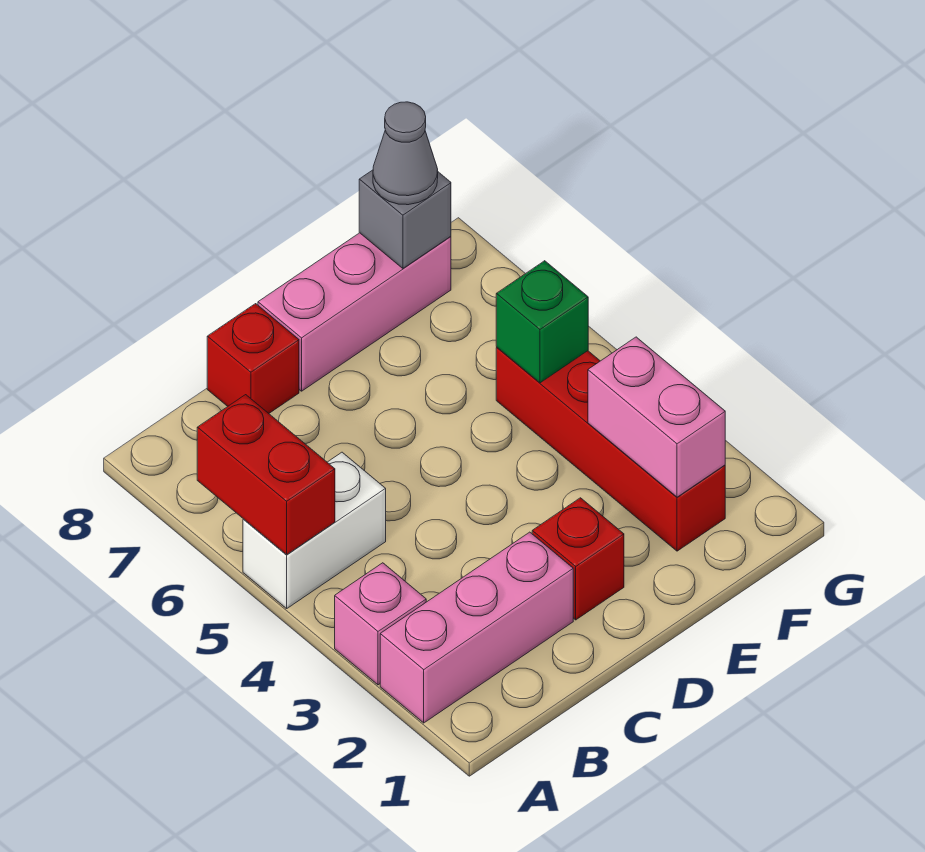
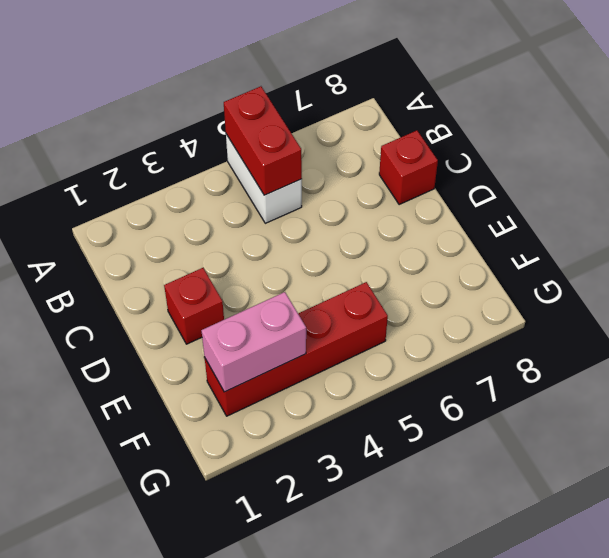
red 1x2 brick [224,86,302,195] -> red 1x2 brick turned to [197,395,335,555]
none -> pink 1x3 brick [380,532,573,723]
none -> pink 1x1 brick [335,563,426,685]
none -> pink 1x3 brick [258,233,451,391]

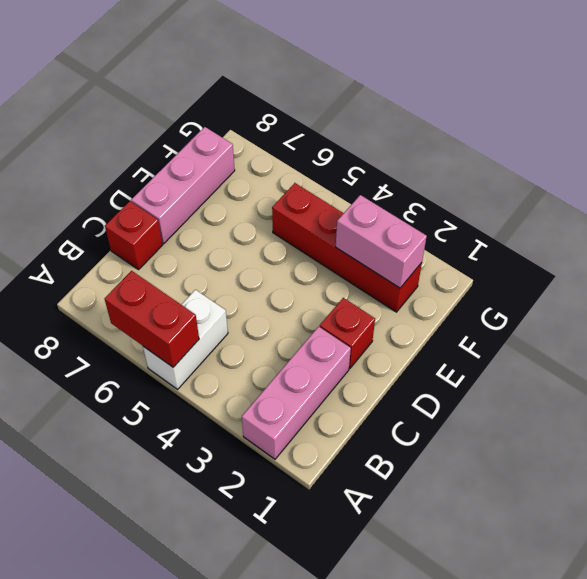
none -> pink 1x1 brick [335,563,426,685]
none -> green 1x1 brick [496,261,588,383]
none -> grey 1x1 brick [359,170,451,268]

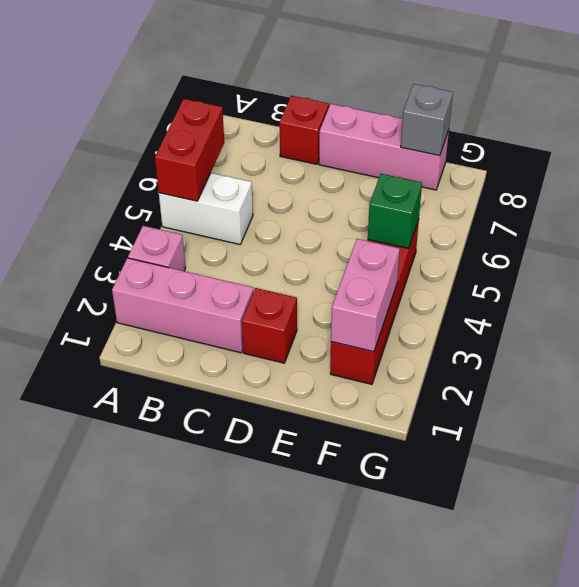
none -> grey 1x1 cone [373,102,438,205]

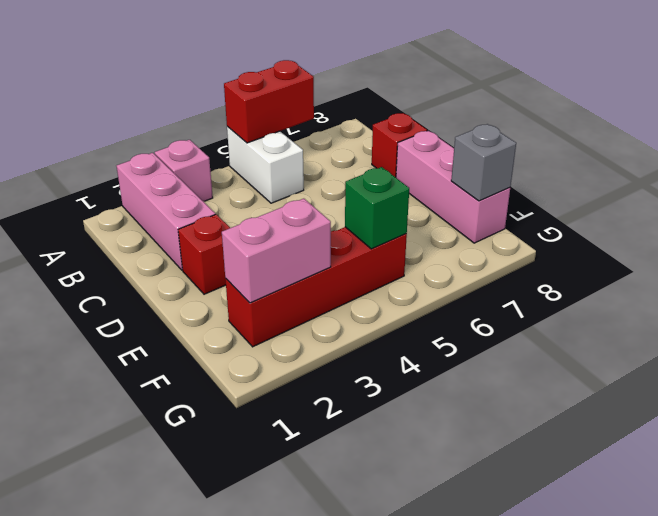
none -> grey 1x1 cone [373,102,438,205]

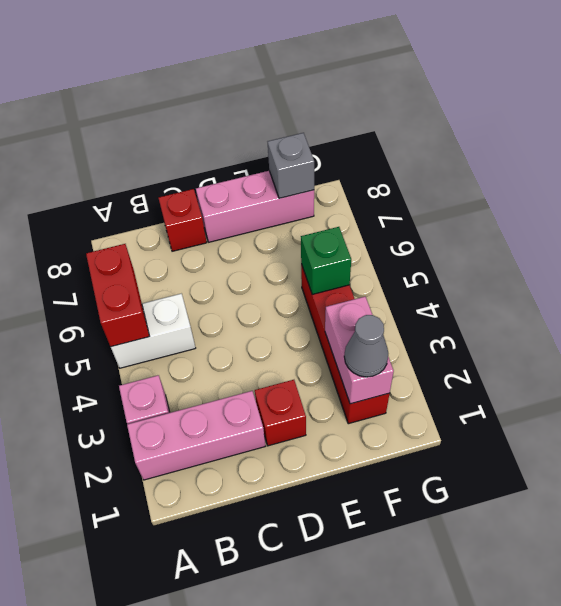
grey 1x1 cone [344,315,388,377] -> grey 1x1 cone moved to [373,102,438,205]

